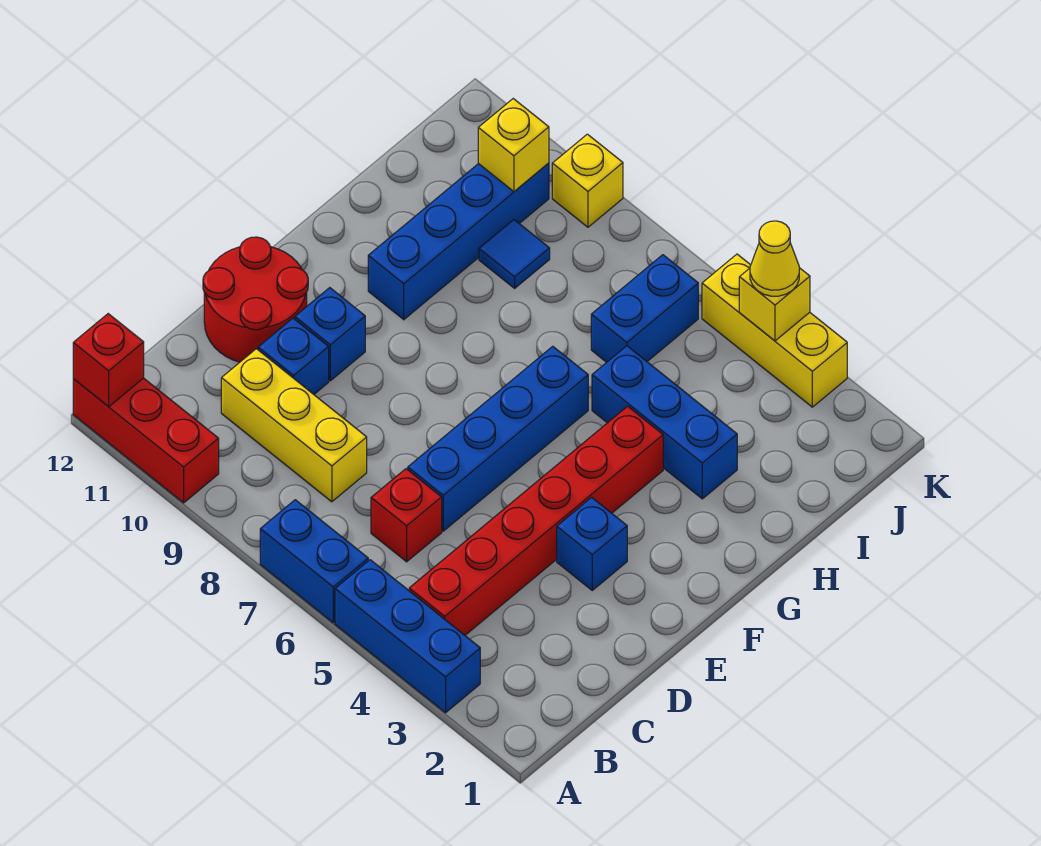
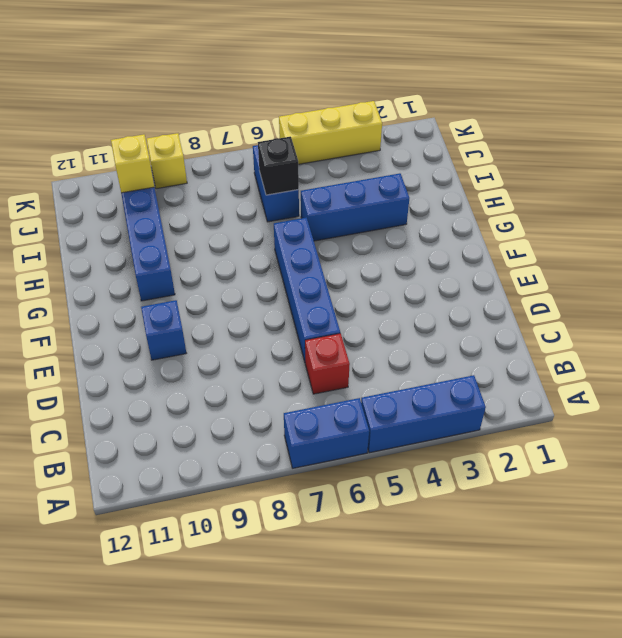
black 1x1 brick [258,137,299,195] -> none
none -> red 1x3 brick [73,378,219,503]
none -> red 1x6 brick [409,406,663,635]
none -> yellow 1x3 brick [221,349,367,502]

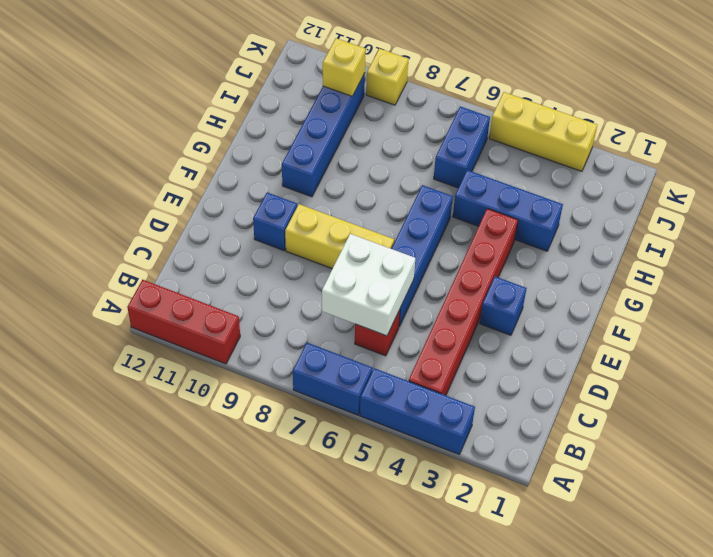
white 2x2 brick [322,234,415,336] -> none
yellow 1x3 brick [285,204,394,269] -> yellow 1x3 brick moved to [221,349,367,502]
none -> blue 1x1 brick [258,318,329,394]
none -> red 2x2 round brick [203,237,308,362]
none -> blue 1x1 tile [479,220,550,288]

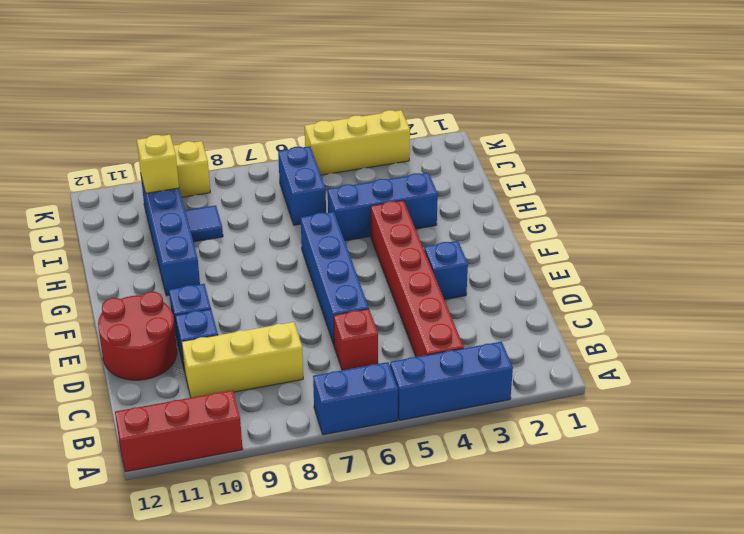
none -> red 1x1 brick [73,314,144,407]
none -> yellow 1x1 brick [739,268,810,341]
none -> yellow 1x1 cone [750,221,799,296]

